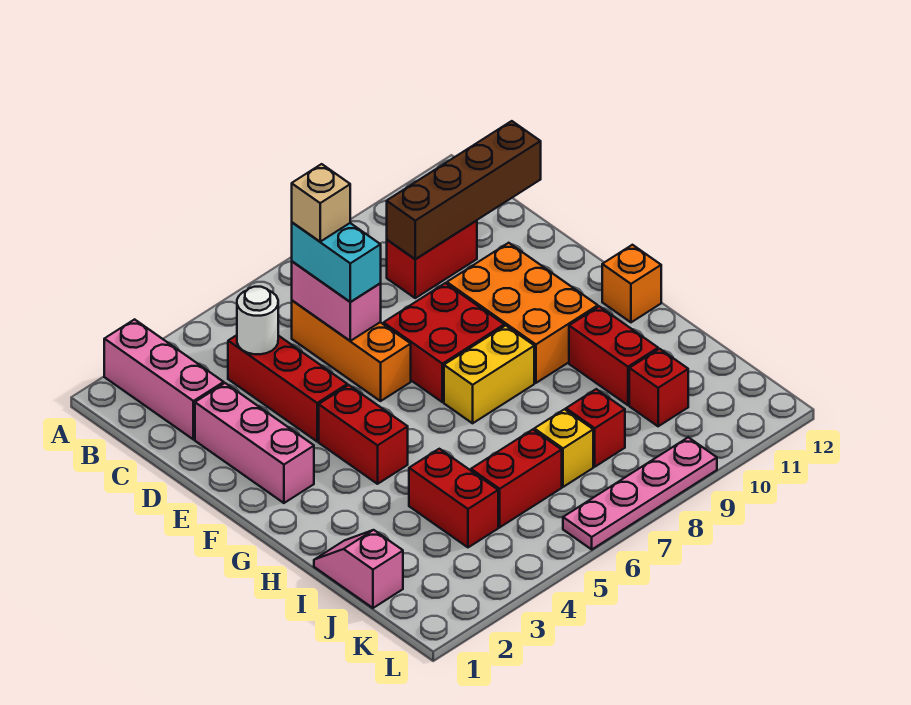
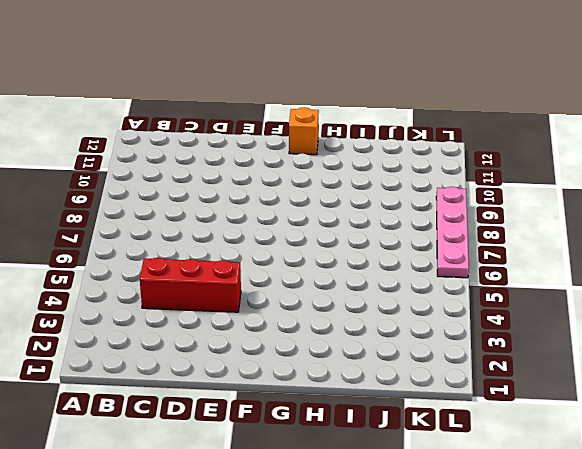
none -> pink 1x3 brick [104,319,224,440]
none -> orange 1x3 brick [292,300,411,401]
none -> red 1x2 brick [387,221,477,298]

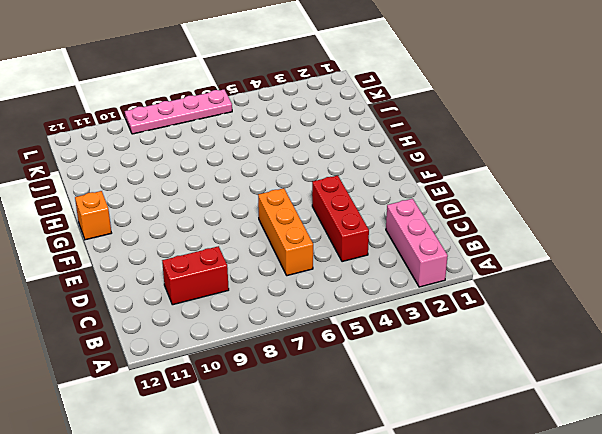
none -> pink 1x3 brick [195,383,314,503]
none -> red 2x2 brick [384,283,504,402]
none -> orange 2x3 brick [447,243,598,383]

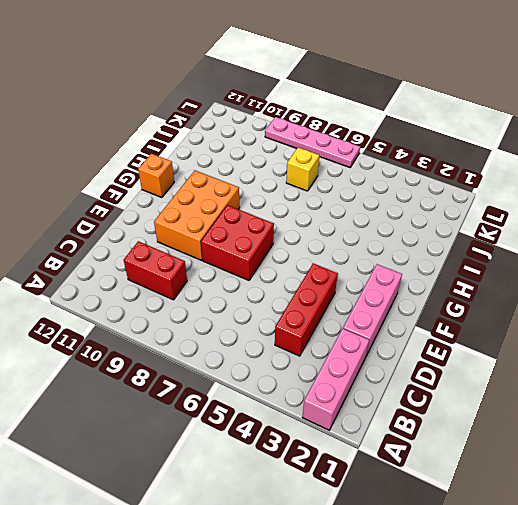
none -> orange 1x3 brick [292,300,411,401]
none -> red 1x2 brick [319,385,408,484]
none -> yellow 1x2 brick [444,326,534,423]

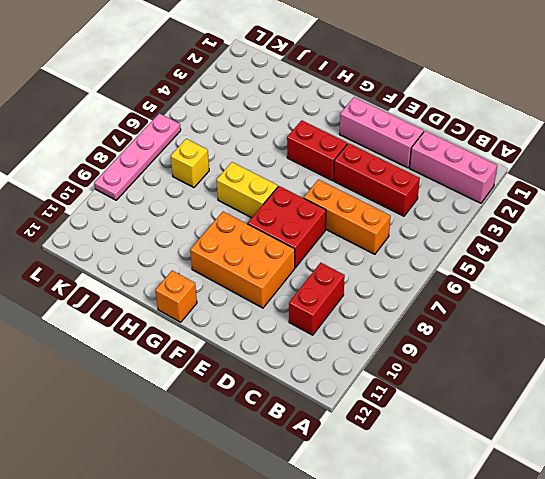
yellow 1x2 brick [217,162,278,218] -> yellow 1x2 brick turned to [444,326,534,423]
none -> red 1x2 brick [569,306,658,405]
none -> pink 1x2 slope [314,530,403,608]
none -> red 1x2 brick [409,449,498,547]

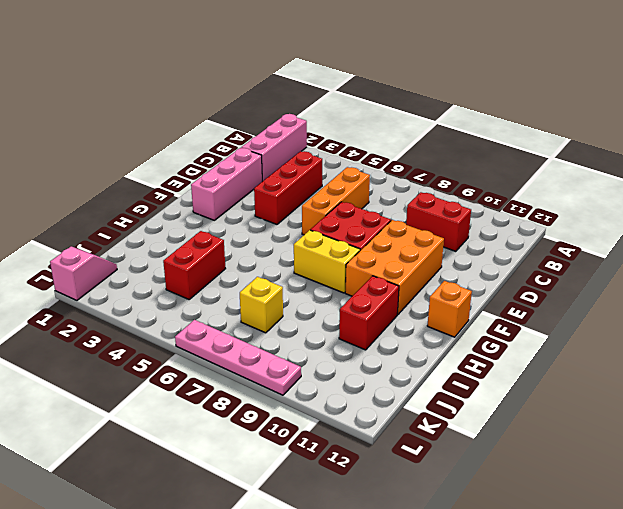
pink 1x2 slope [50,246,117,300] -> pink 1x2 slope moved to [314,530,403,608]
none -> red 1x2 brick [319,385,408,484]
none -> red 1x2 brick [471,430,562,527]
none -> red 1x1 brick [566,389,625,467]

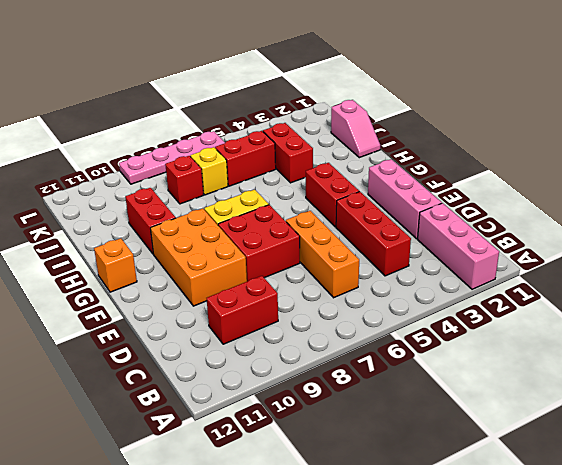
none -> red 1x1 brick [629,349,688,426]
none -> white 1x1 round brick [237,287,278,354]
none -> pink 1x2 brick [292,261,381,341]

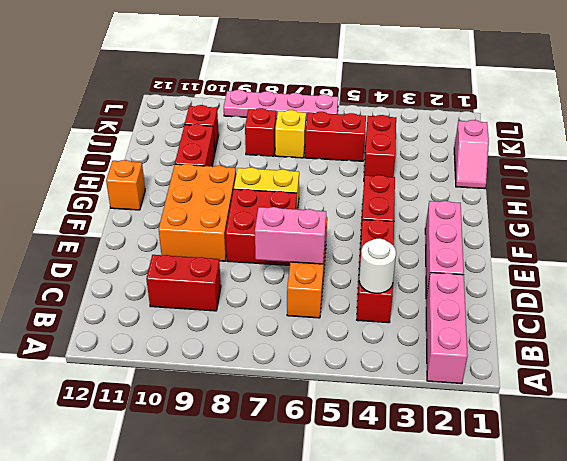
pink 1x2 brick [255,207,326,264] -> pink 1x2 brick turned to [292,261,381,341]
none -> brown 1x4 brick [387,121,541,259]
none -> cyan 1x2 brick [292,223,381,302]
none -> tan 1x1 brick [292,164,350,242]

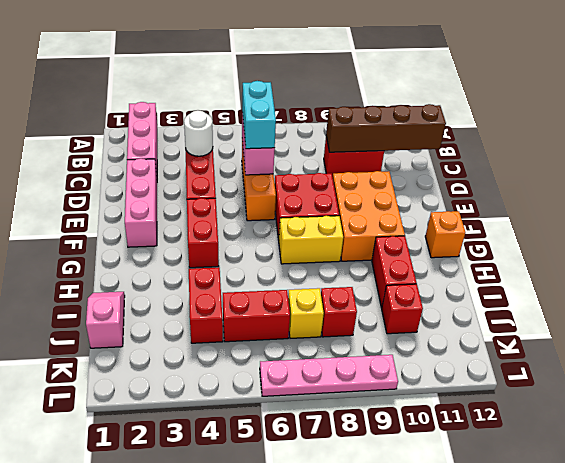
none -> tan 1x1 brick [292,164,350,242]

